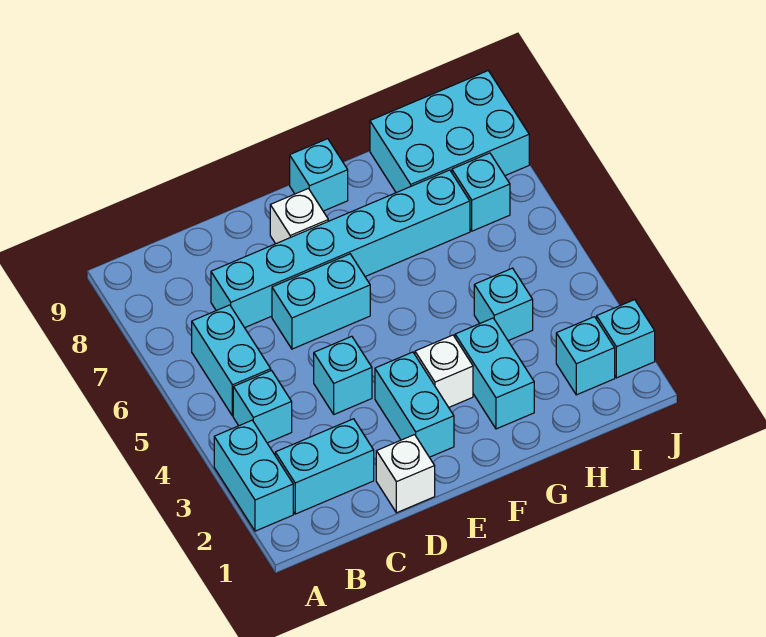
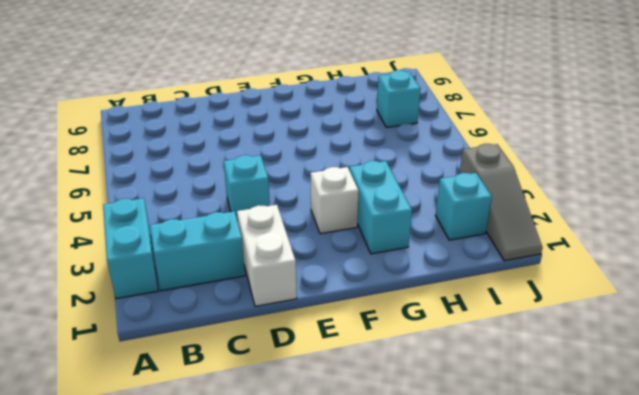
white 1x2 brick [237,205,297,306] -> white 1x1 brick [376,435,435,513]
grey 1x3 slope [459,144,543,261] -> cyan 1x1 brick [597,300,655,378]
none -> cyan 1x1 brick [233,371,292,443]
none -> cyan 1x2 brick [192,305,271,416]
none -> cyan 1x6 brick [211,170,470,328]

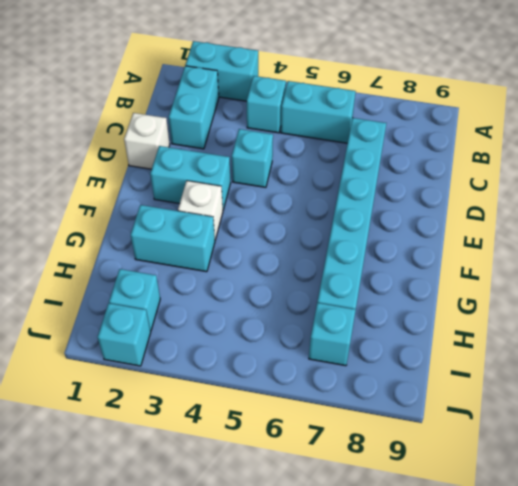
none -> cyan 1x2 brick [272,254,370,349]
none -> white 1x1 brick [270,188,328,244]
none -> cyan 1x1 brick [290,139,348,211]

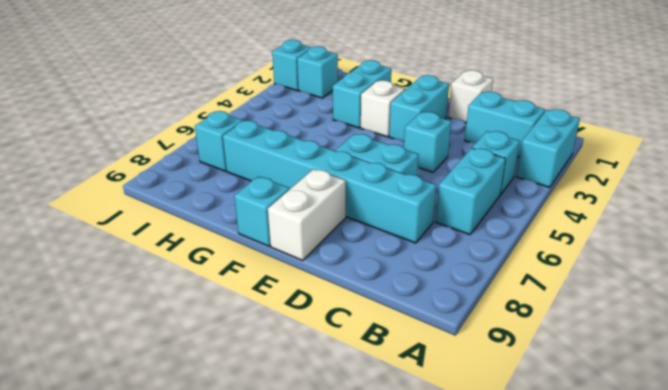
white 1x2 brick [268,169,346,260] -> white 1x1 brick [270,188,328,244]
none -> cyan 1x1 brick [474,268,533,341]
none -> cyan 2x3 brick [370,71,529,193]

